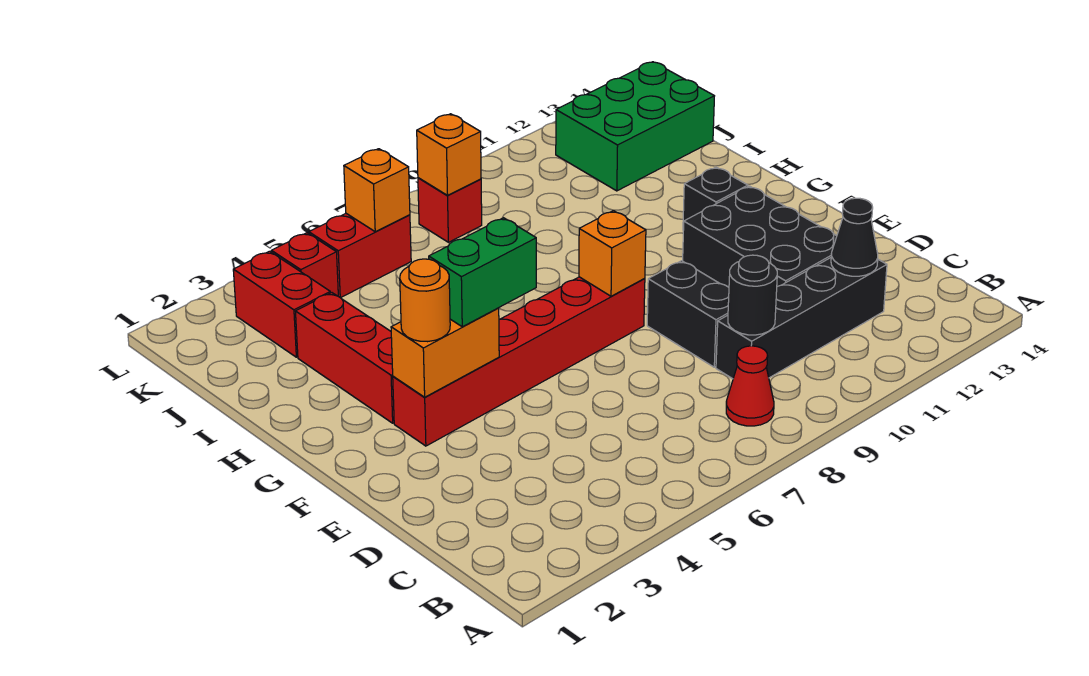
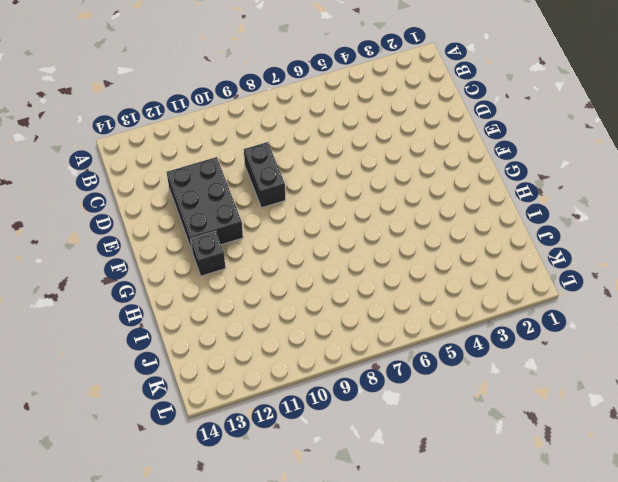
none -> red 1x1 cone [726,346,774,426]
none -> black 1x4 brick [716,258,887,379]
none -> red 1x6 brick [393,277,645,446]

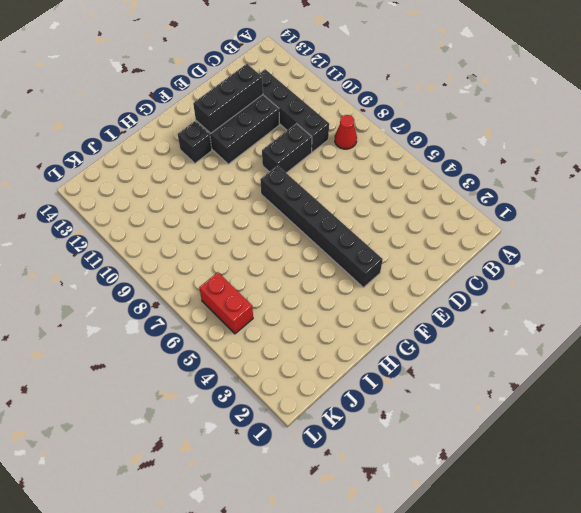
black 1x3 brick [193,64,263,134] -> none
black 1x6 brick [260,165,383,287] -> red 1x6 brick [393,277,645,446]
none -> red 1x3 brick [296,293,394,423]
none -> red 1x2 brick [233,251,330,357]
none -> green 2x3 brick [556,62,714,191]

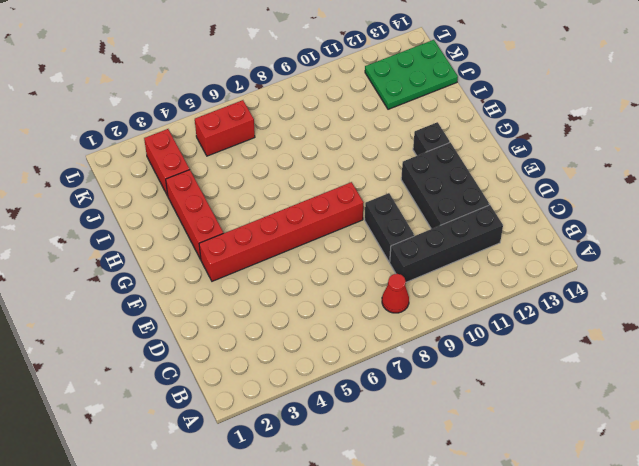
green 2x3 plate [365,40,458,109] -> green 2x3 brick [556,62,714,191]
none -> red 1x1 brick [271,233,338,296]
none -> red 1x1 brick [418,178,482,242]
none -> black 1x1 round brick [728,255,777,335]

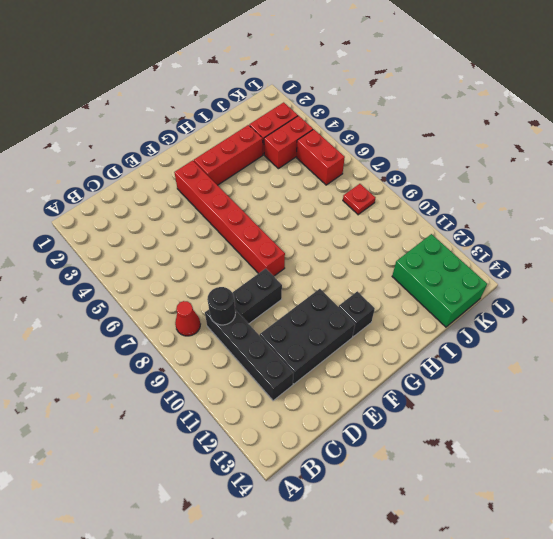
red 1x2 brick [264,116,313,169] -> red 1x1 brick [271,233,338,296]
red 1x1 plate [343,184,375,215] -> red 1x1 brick [418,178,482,242]
none -> black 1x1 cone [831,198,878,276]
none -> orange 1x2 brick [391,308,499,397]
none -> orange 1x1 brick [579,211,646,296]

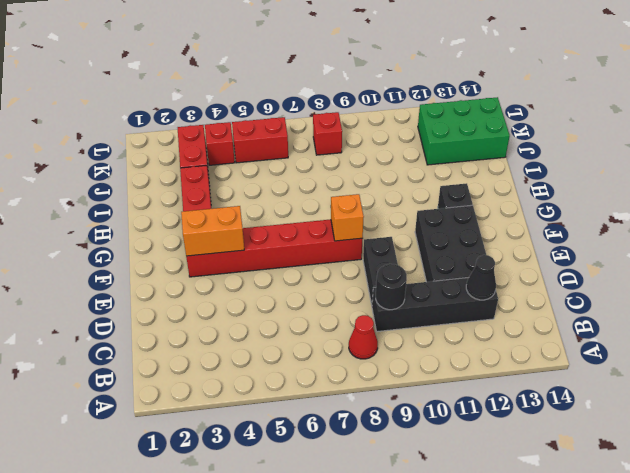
none -> orange 1x1 brick [344,149,410,232]
none -> orange 1x1 brick [417,114,481,195]
none -> orange 1x1 round brick [400,259,450,342]

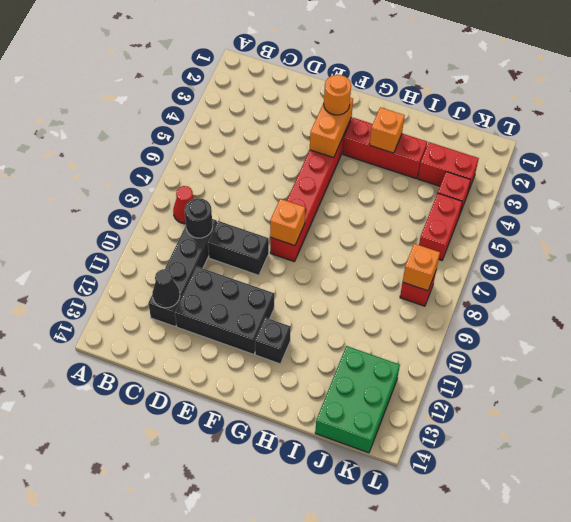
orange 1x1 brick [370,107,405,153] -> orange 1x1 brick moved to [344,149,410,232]
none -> green 1x2 brick [429,218,536,327]

